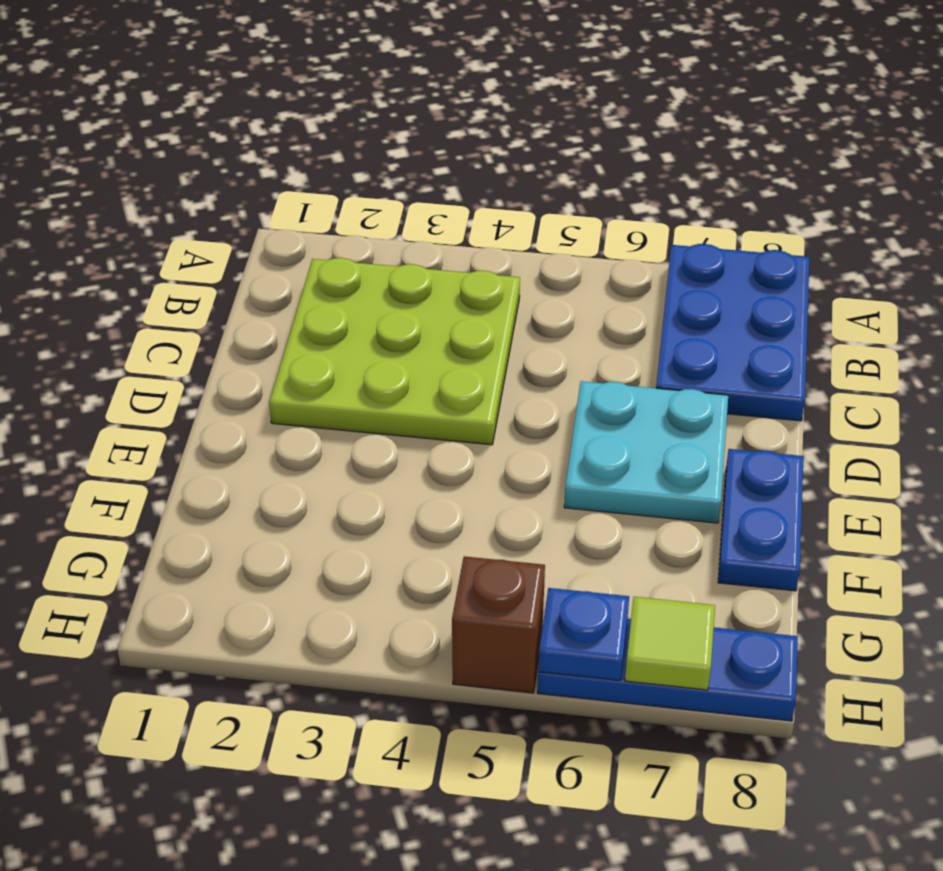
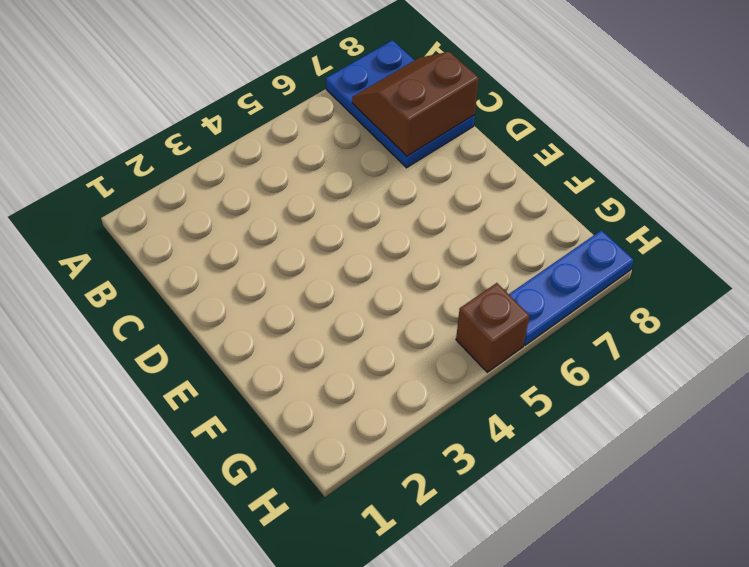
brown 2x2 slope [352,52,479,156] -> none
none -> lime 3x3 plate [269,258,520,445]
none -> cyan 2x2 plate [564,381,728,523]

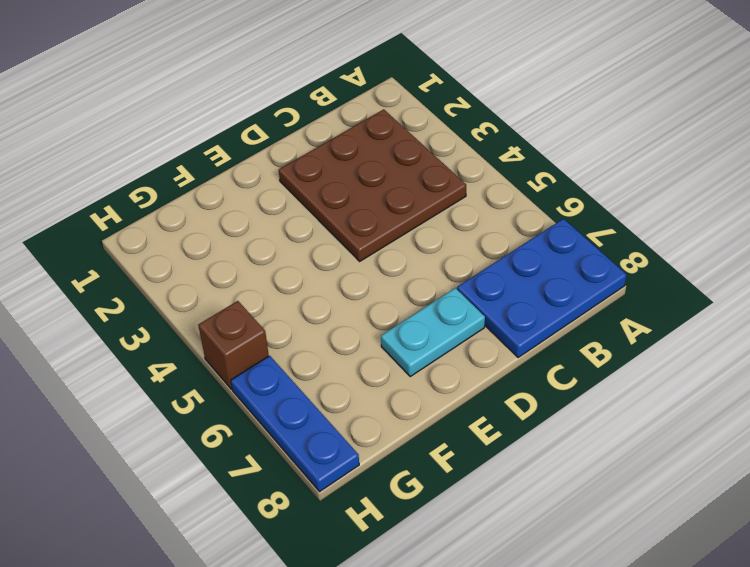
brown 3x3 plate [279,109,466,261] -> lime 3x3 plate [269,258,520,445]
cyan 1x2 plate [381,288,485,376] -> cyan 2x2 plate [564,381,728,523]
none -> blue 1x2 plate [718,449,803,591]
none -> blue 1x1 plate [538,588,629,681]

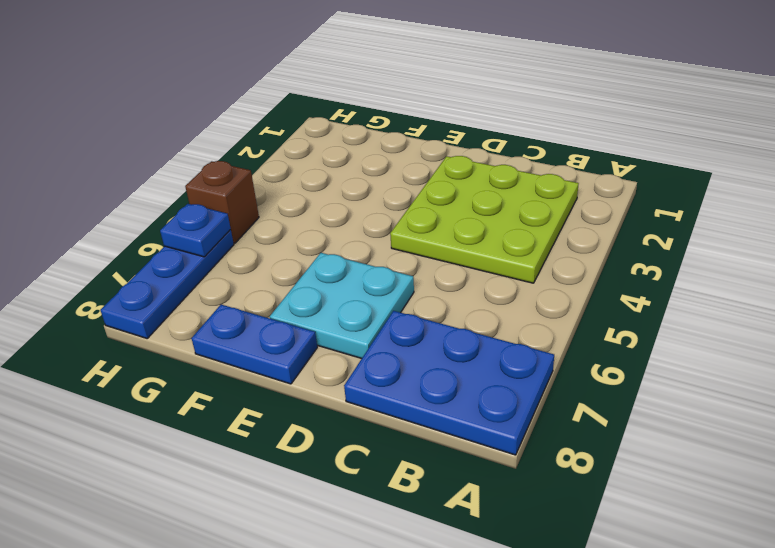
none -> lime 1x1 tile [625,597,715,690]

